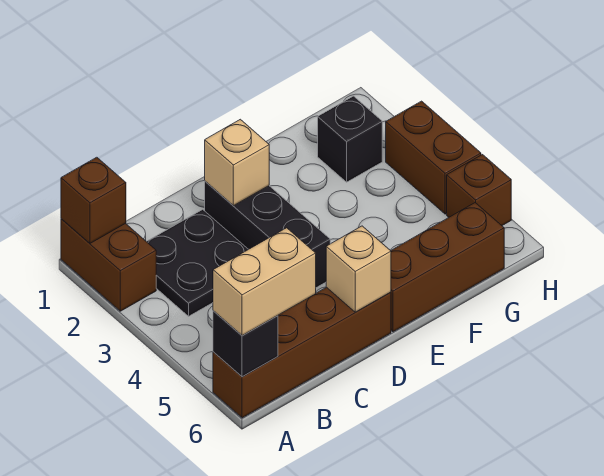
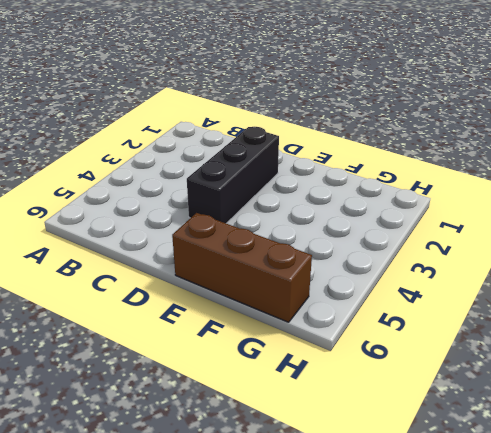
none -> brown 1x2 brick [61,219,156,311]
none -> brown 1x4 brick [213,287,391,418]
none -> black 2x2 plate [146,209,248,316]

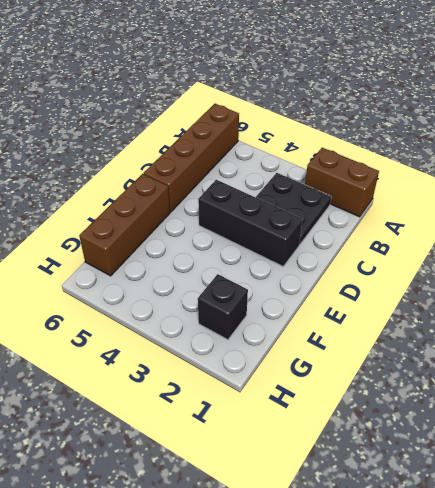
none -> brown 1x2 brick [386,101,481,214]
none -> brown 1x1 brick [447,155,511,226]
none -> brown 1x1 brick [61,157,126,243]

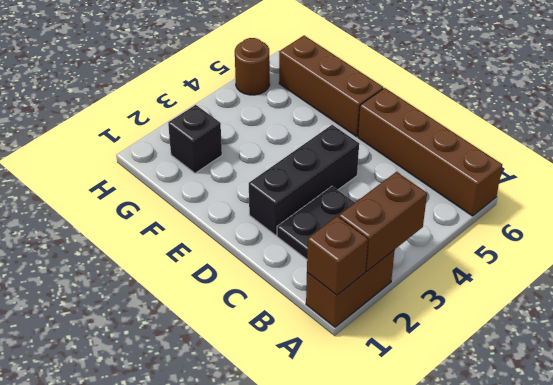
brown 1x2 brick [339,172,427,271] -> brown 1x2 brick moved to [386,101,481,214]
brown 1x1 round brick [235,38,270,95] -> brown 1x1 brick [447,155,511,226]
none -> black 1x1 brick [213,311,278,377]
none -> tan 1x1 brick [205,119,269,206]
none -> tan 1x1 brick [326,226,391,312]

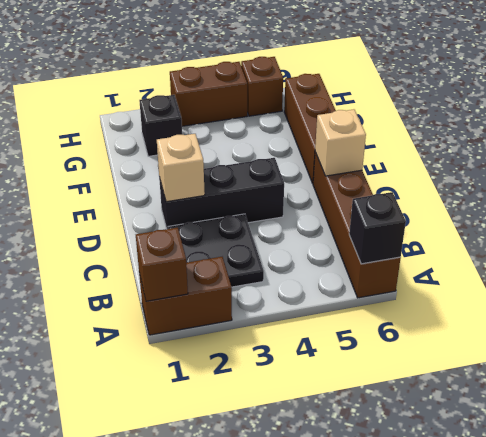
none -> tan 1x2 brick [213,228,316,336]

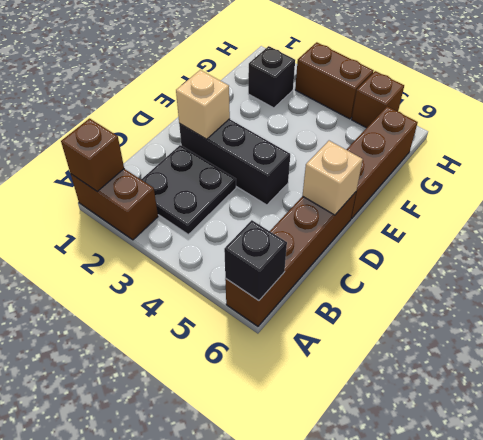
none -> tan 1x2 brick [213,228,316,336]

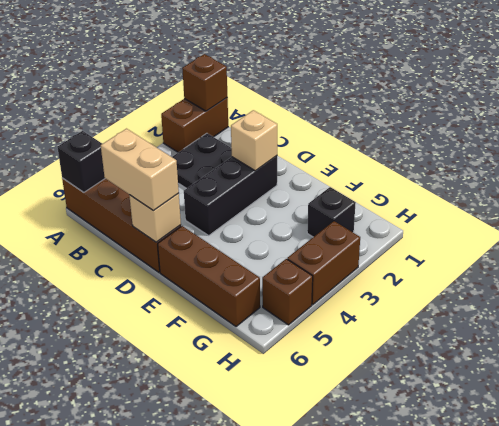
tan 1x2 brick [101,129,179,211] -> tan 1x2 brick moved to [213,228,316,336]

